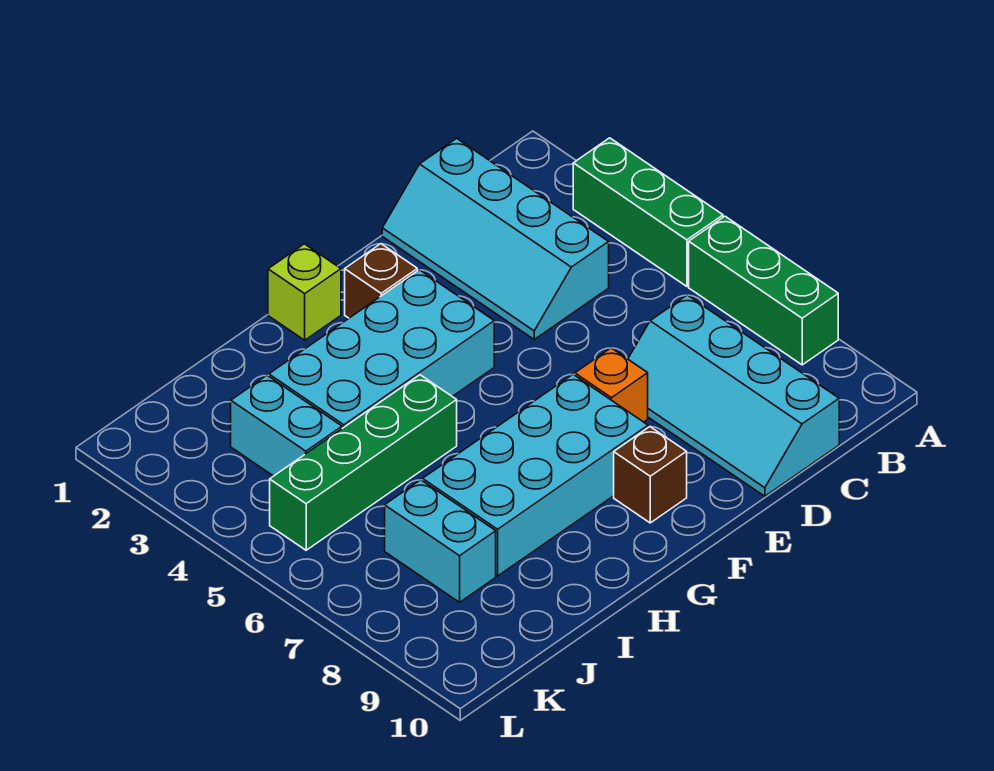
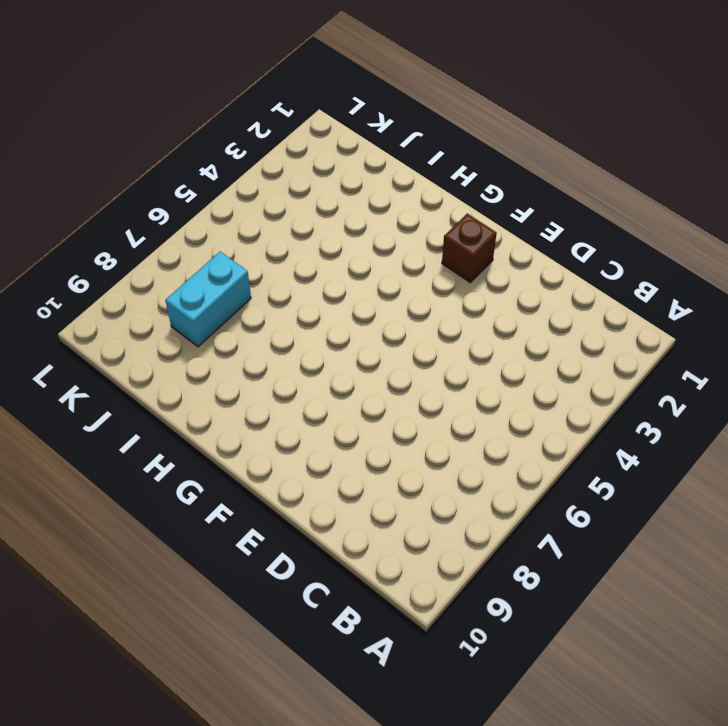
none -> green 1x3 brick [573,138,723,286]
none -> green 1x3 brick [689,216,838,365]
none -> cyan 2x4 slope [382,138,609,339]

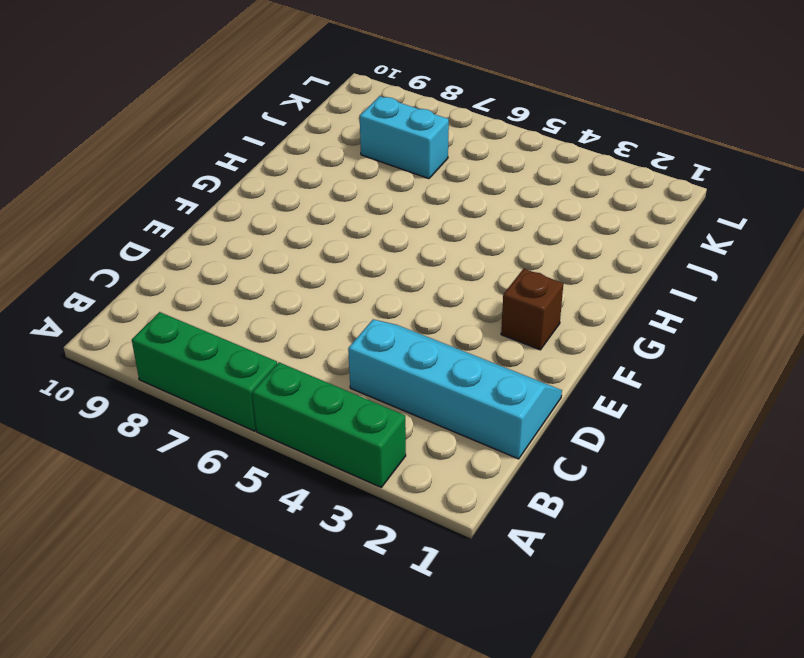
none -> cyan 2x4 slope [628,295,839,496]
none -> orange 1x1 brick [575,348,648,422]
none -> cyan 2x4 brick [269,270,494,428]

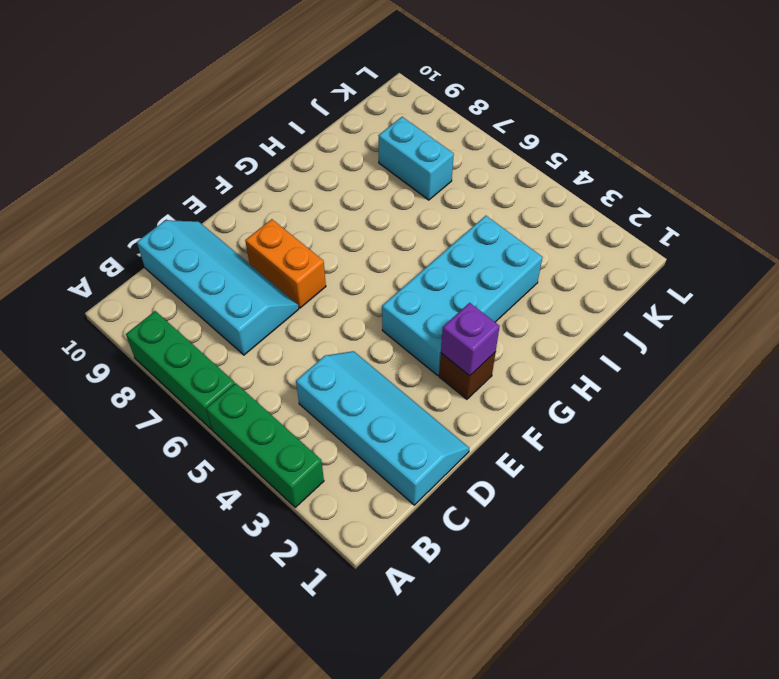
orange 1x2 brick [245,219,326,308] -> orange 1x1 brick [575,348,648,422]
purple 1x1 brick [441,303,500,376] -> none
none -> cyan 2x4 brick [423,374,648,576]
none -> brown 1x1 brick [614,427,687,523]
none -> lime 1x1 brick [268,244,341,340]

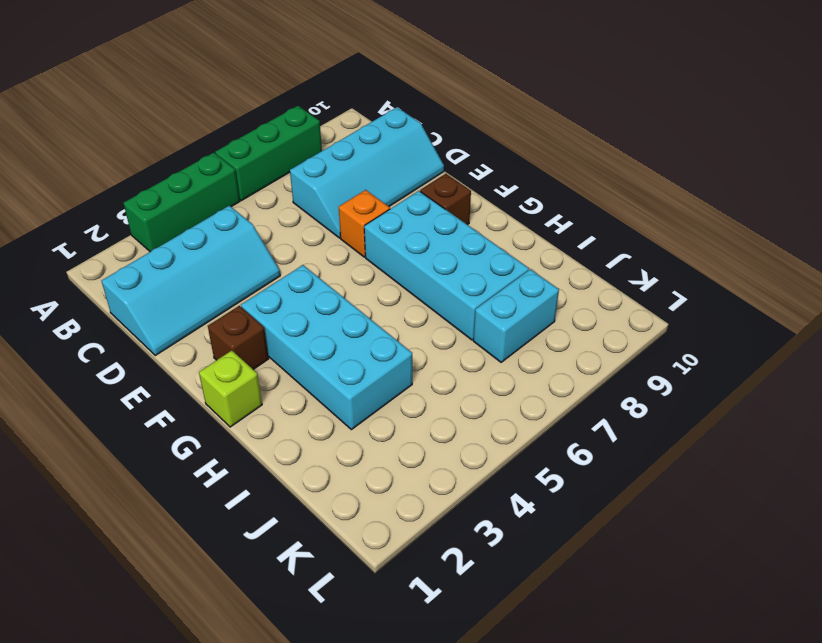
none -> green 1x4 brick [270,375,457,550]
none -> cyan 1x2 brick [231,375,342,476]

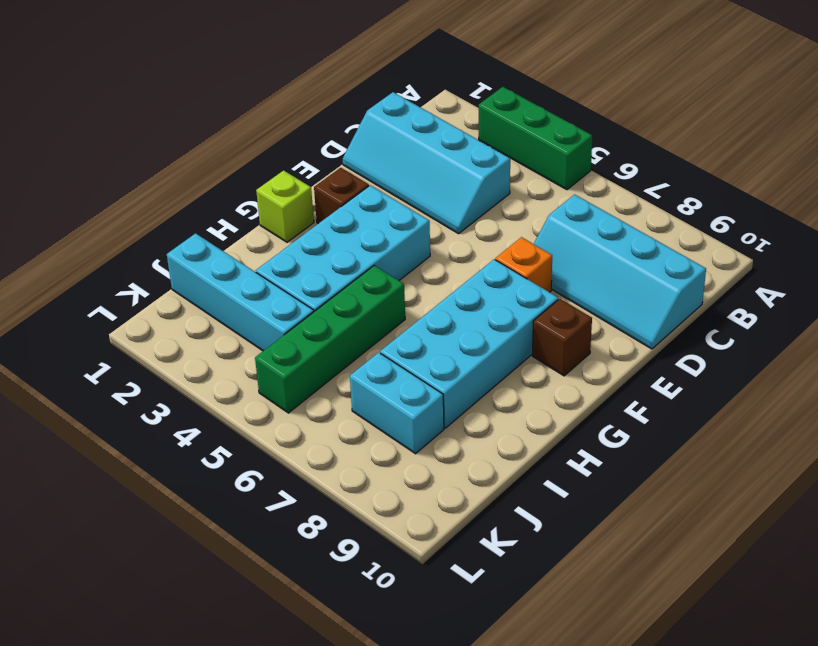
cyan 1x4 brick [167,233,314,351] -> cyan 1x2 brick [231,375,342,476]
none -> green 1x3 brick [689,216,838,365]

